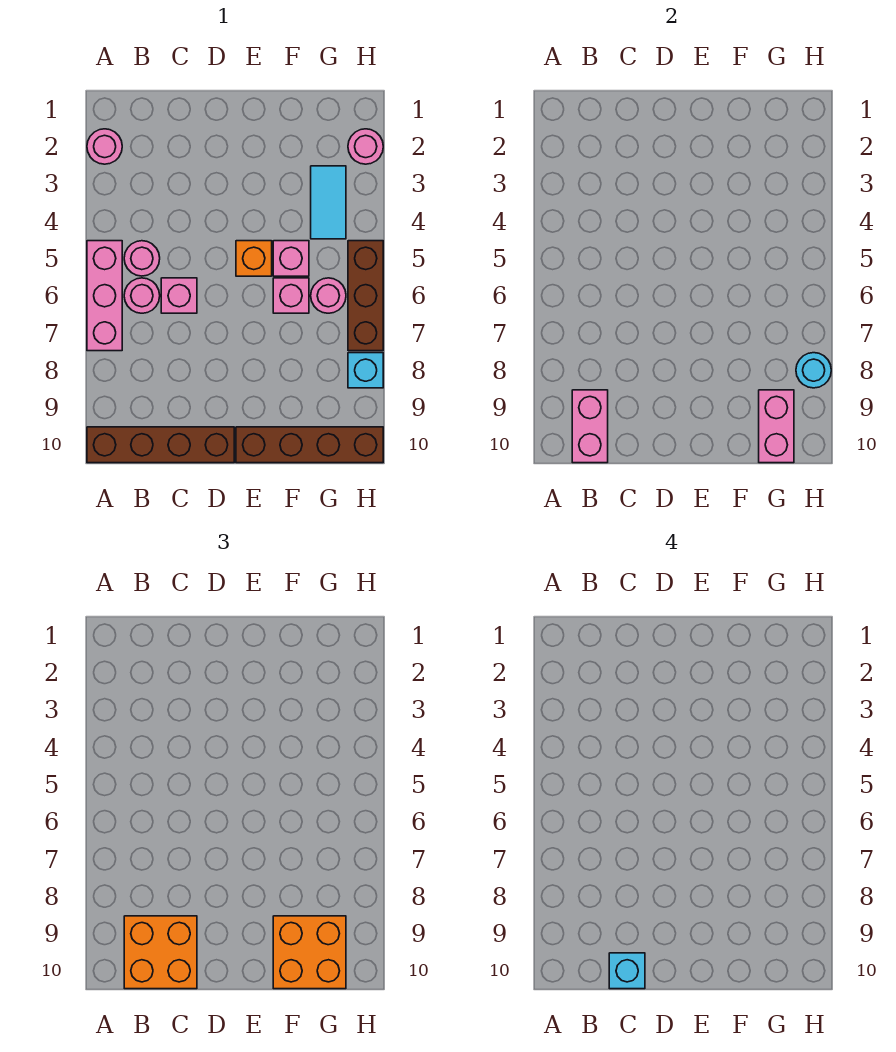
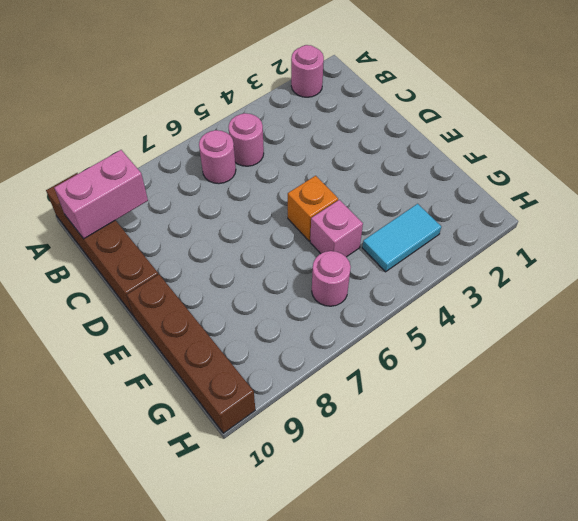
none -> pink 1x3 brick [87,241,122,351]
none -> pink 1x1 brick [161,278,197,313]
none -> pink 1x1 brick [273,278,309,313]

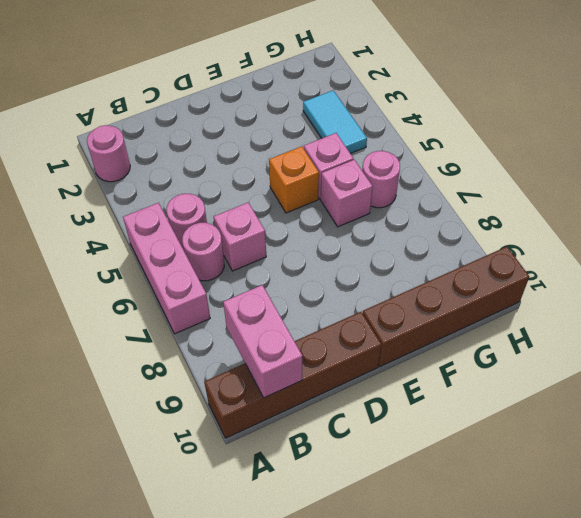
none -> pink 1x1 round brick [348,129,383,164]
none -> brown 1x3 brick [348,241,383,351]
none -> cyan 1x1 brick [348,353,383,388]

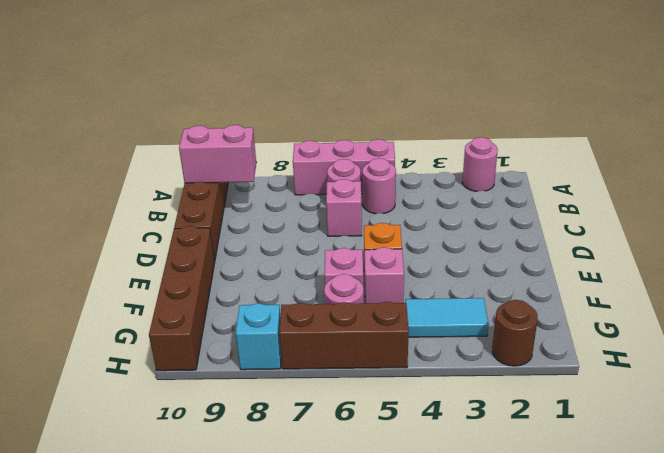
brown 1x1 round brick [492,300,538,366] -> pink 1x1 round brick [348,129,383,164]
none -> pink 1x2 brick [759,390,794,463]
none -> cyan 1x1 round brick [796,353,831,388]
none -> orange 2x2 brick [124,916,197,989]

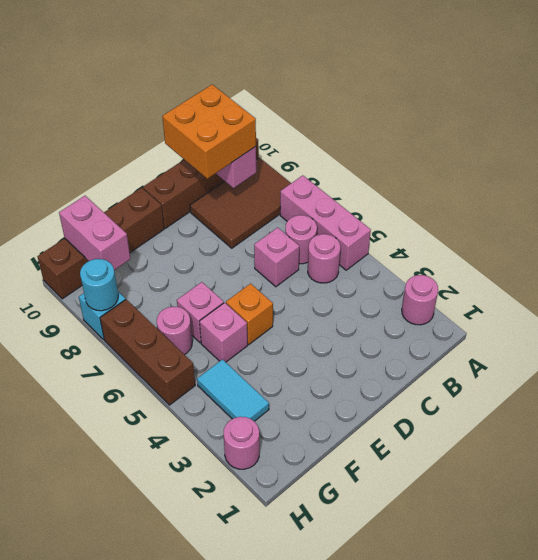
brown 2x3 tile [190,158,291,248] -> none
none -> orange 2x2 brick [273,916,346,989]
none -> cyan 1x1 brick [609,953,645,989]

